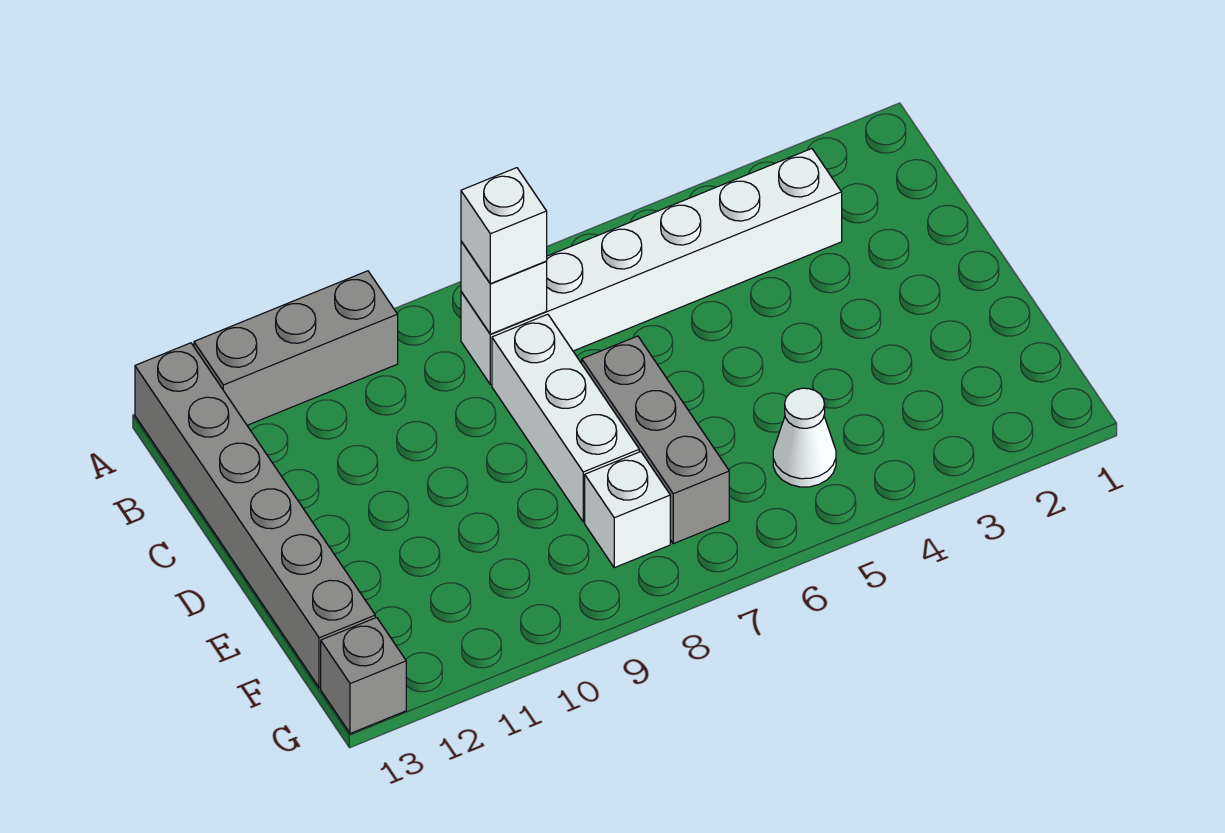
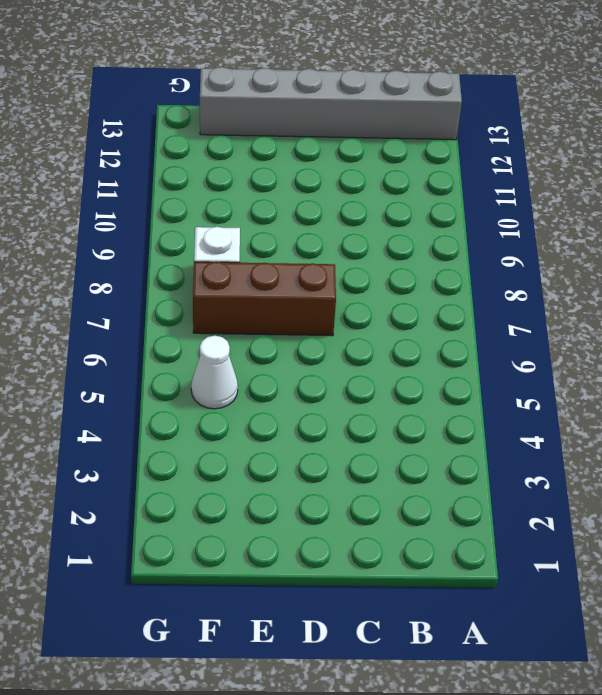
brown 1x3 brick [193,262,336,336] -> grey 1x3 brick [582,336,729,544]
none -> grey 1x3 brick [194,271,398,425]
none -> white 1x6 brick [461,149,842,385]

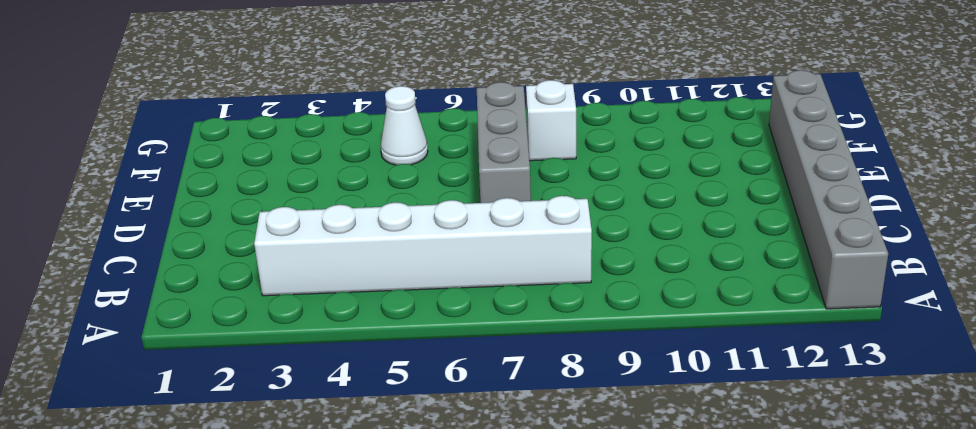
none -> grey 1x3 brick [194,271,398,425]
none -> white 1x3 brick [492,314,639,522]

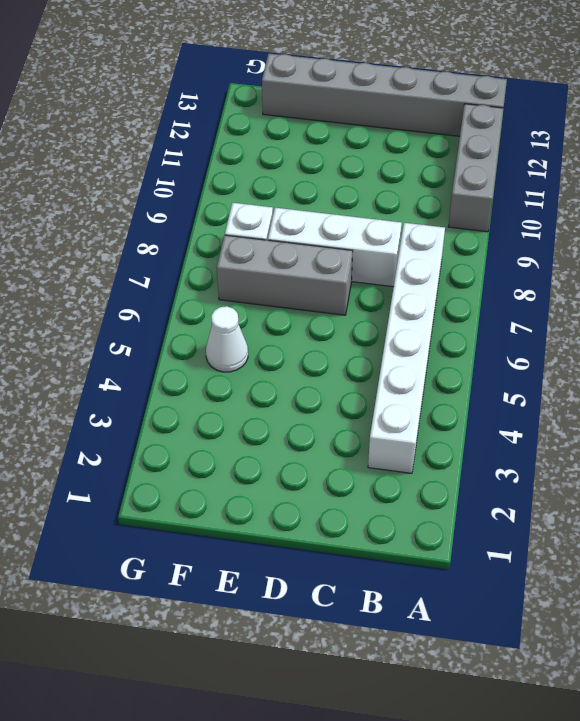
none -> grey 1x1 brick [321,617,406,734]
none -> white 1x1 brick [461,241,547,334]

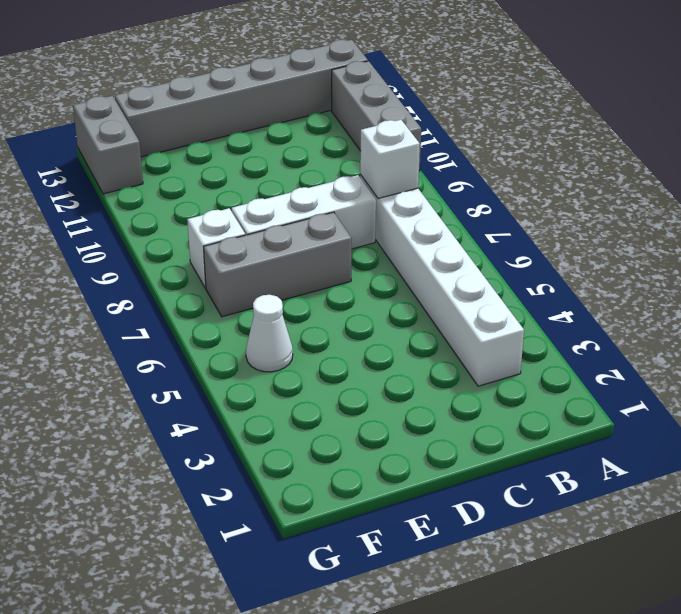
grey 1x2 brick [73,96,143,194] -> grey 1x1 brick [321,617,406,734]
none -> white 1x1 brick [461,168,547,284]

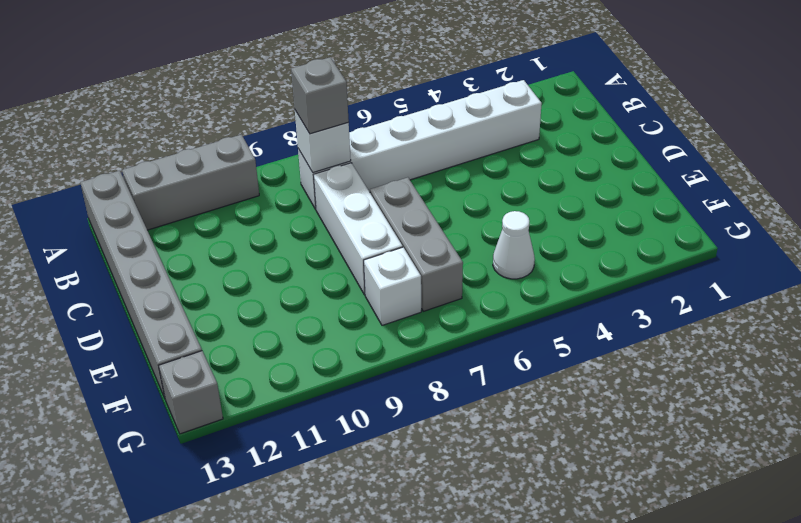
grey 1x1 brick [291,57,349,134] -> white 1x1 brick [461,168,547,284]

